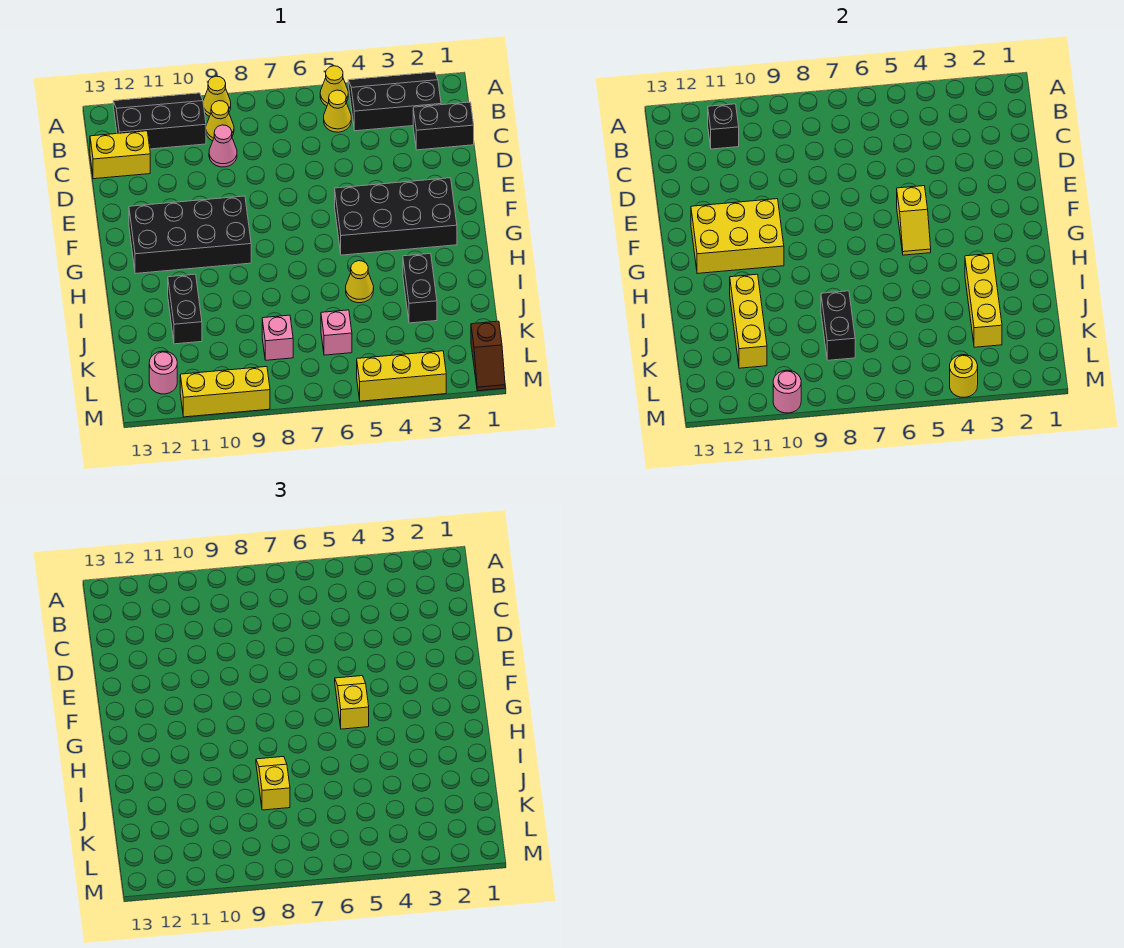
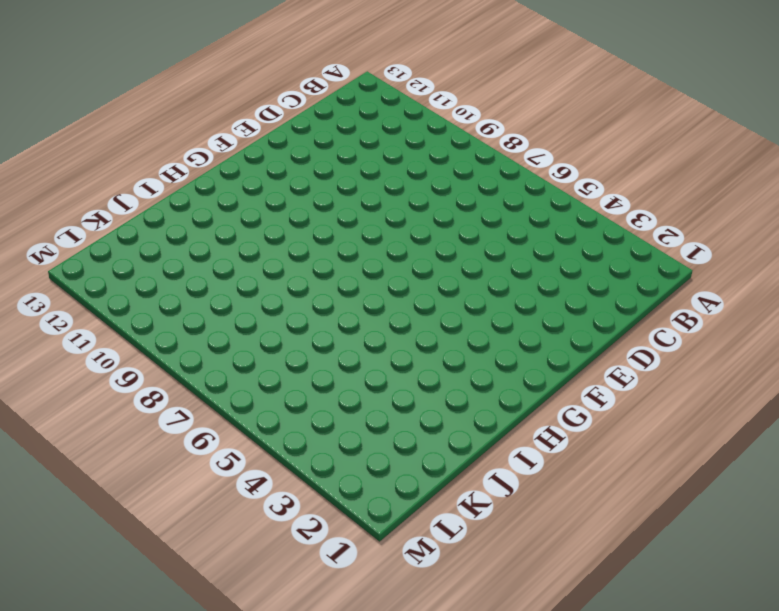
none -> black 2x3 slope [348,72,441,131]
none -> yellow 1x1 cone [320,66,348,106]
none -> yellow 1x1 cone [203,76,231,117]
none -> black 2x3 slope [113,93,206,149]

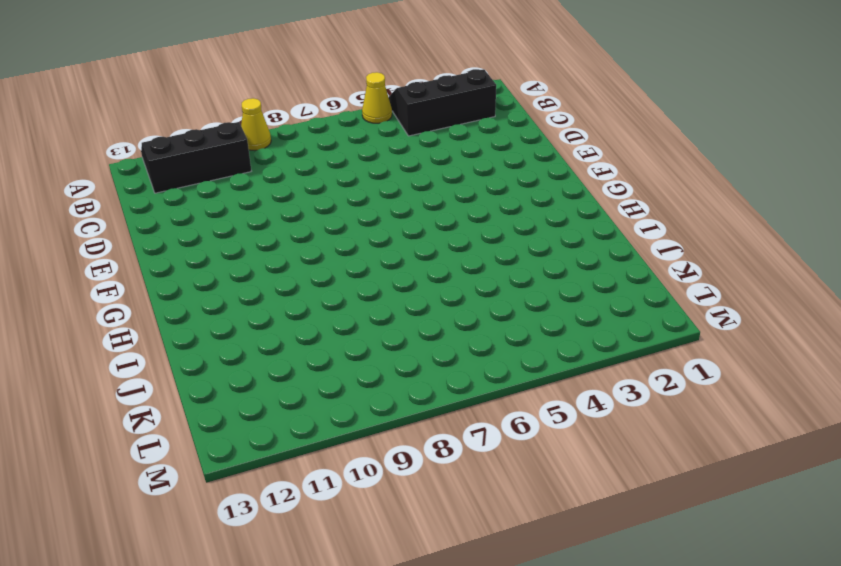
none -> yellow 1x1 cone [324,90,351,132]
none -> yellow 1x1 cone [206,101,234,141]
none -> black 1x2 brick [413,102,474,150]
none -> pink 1x1 cone [209,125,237,167]

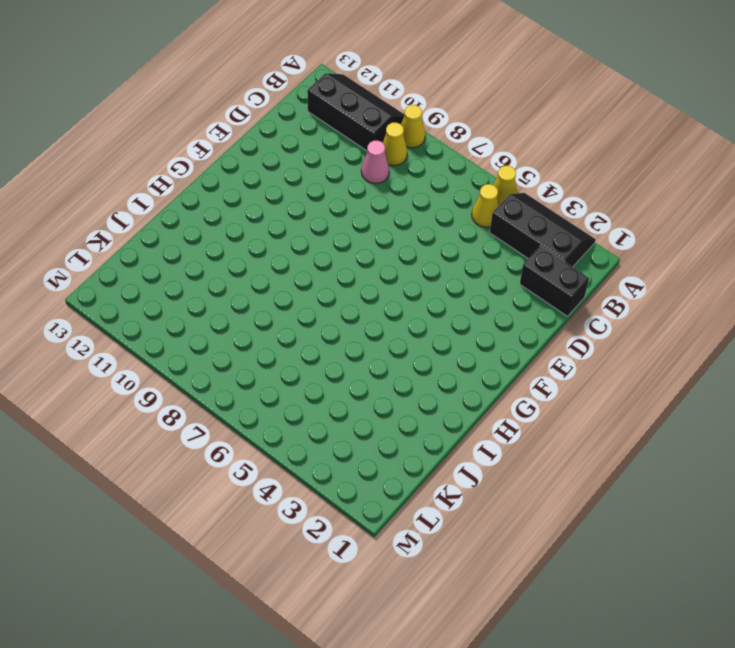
none -> yellow 1x2 brick [90,131,150,179]
none -> black 2x4 brick [335,178,457,255]
none -> black 2x4 brick [129,196,251,274]
none -> black 1x2 brick [403,253,437,323]

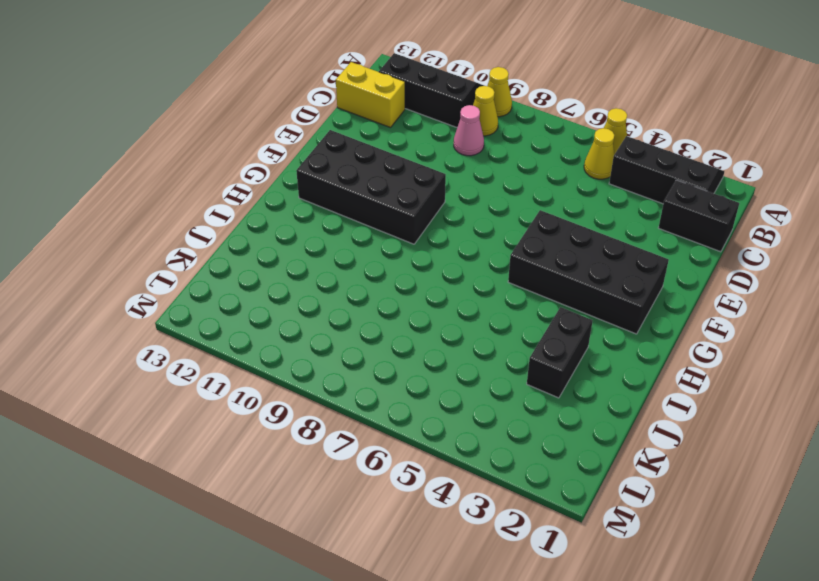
none -> yellow 1x1 cone [346,261,374,303]
none -> black 1x2 brick [168,274,202,344]
none -> pink 1x1 brick [321,310,352,355]
none -> pink 1x1 brick [262,315,293,360]

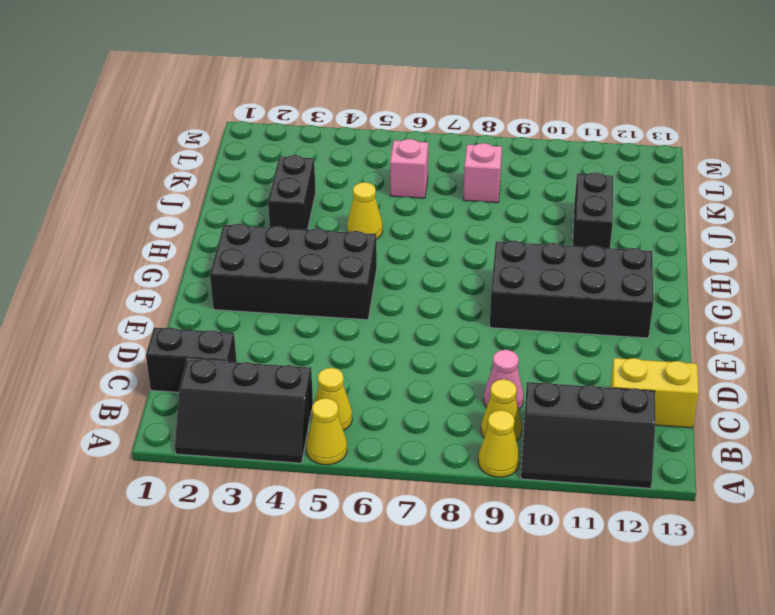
none -> brown 1x2 slope [471,321,505,391]
none -> pink 1x1 round brick [149,351,177,394]
none -> yellow 1x3 brick [357,351,446,401]
none -> yellow 1x3 brick [180,367,270,417]

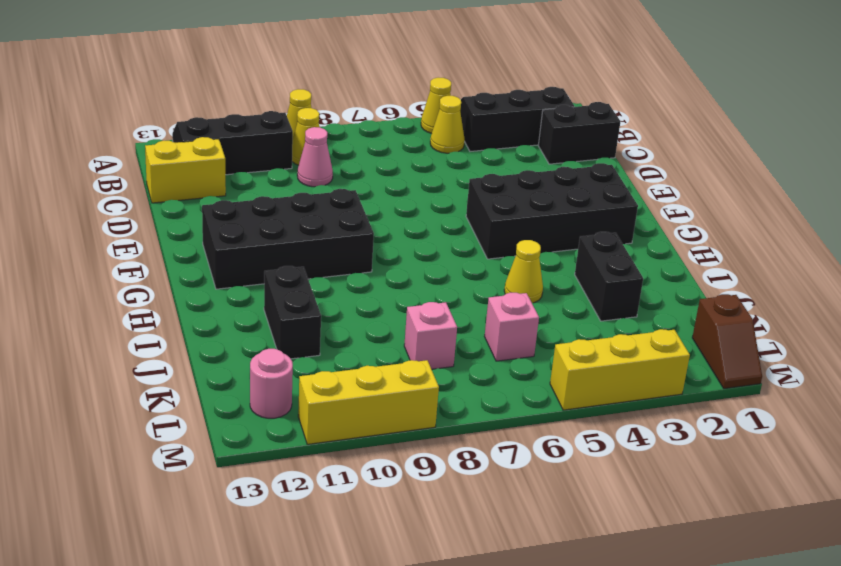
none -> black 1x1 brick [708,104,739,149]
none -> yellow 1x2 slope [897,186,931,255]
none -> yellow 2x3 brick [691,199,784,274]
none -> yellow 1x3 brick [965,253,1002,347]

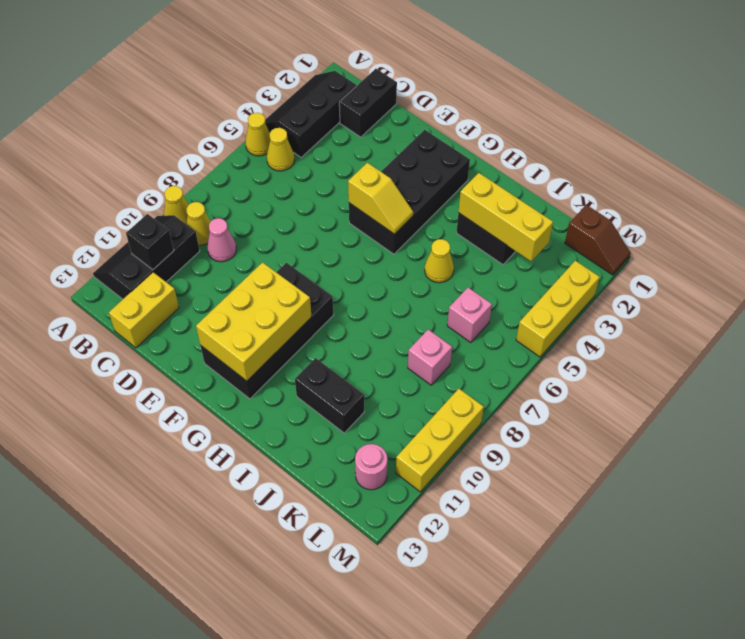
none -> yellow 1x3 brick [730,274,767,368]
none -> black 1x2 brick [821,291,855,360]
none -> yellow 1x1 round brick [950,355,978,397]
none -> pink 1x1 round brick [773,370,801,413]

